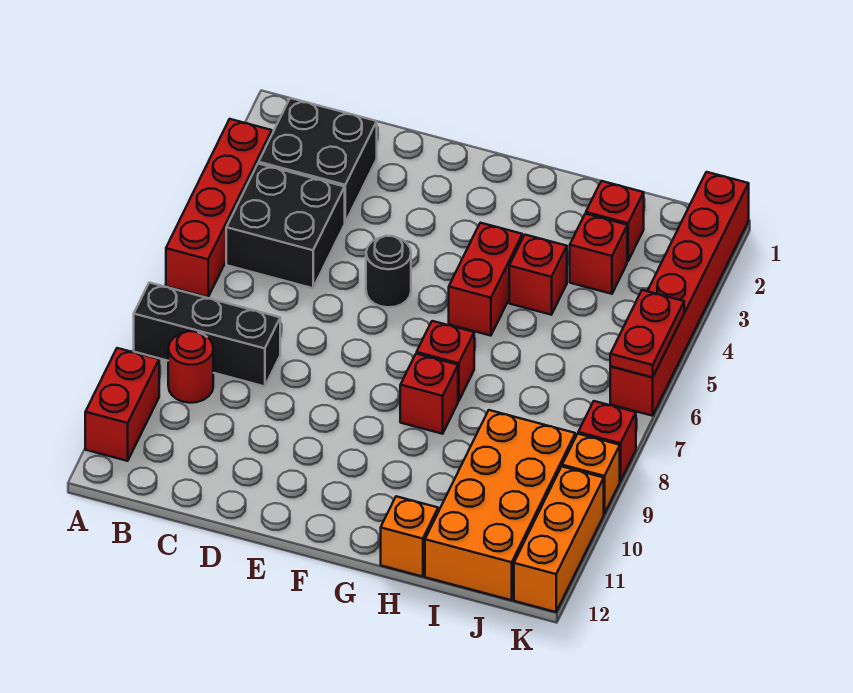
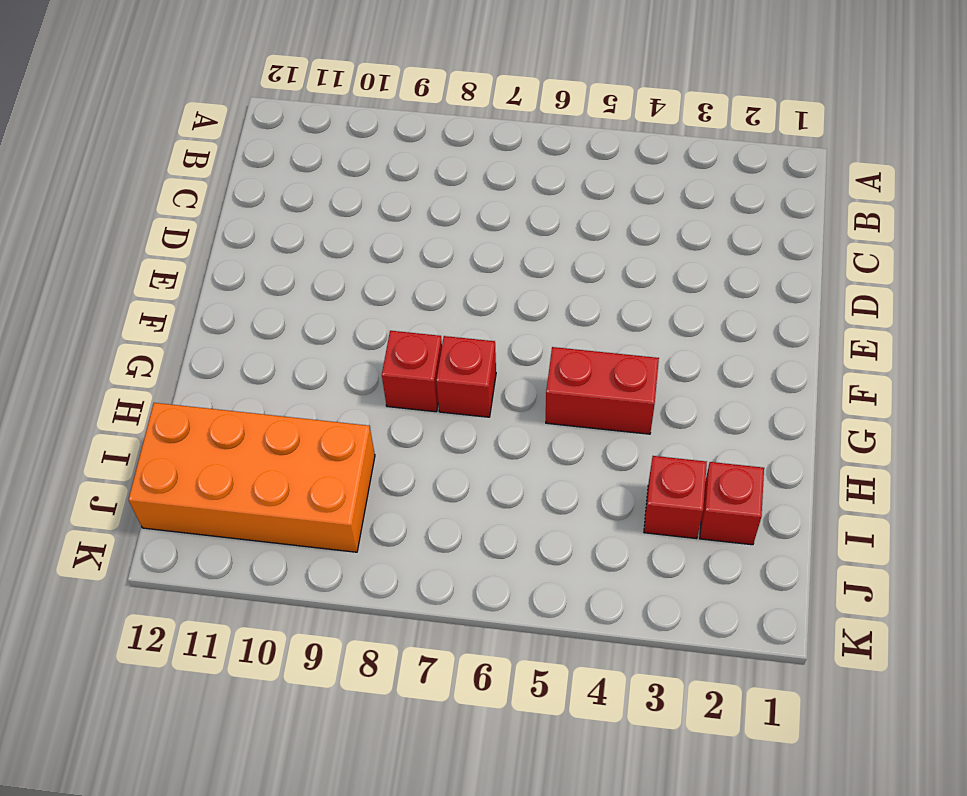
none -> red 1x4 brick [166,119,272,297]
none -> black 1x3 brick [134,283,280,386]
none -> red 1x2 brick [85,348,159,461]

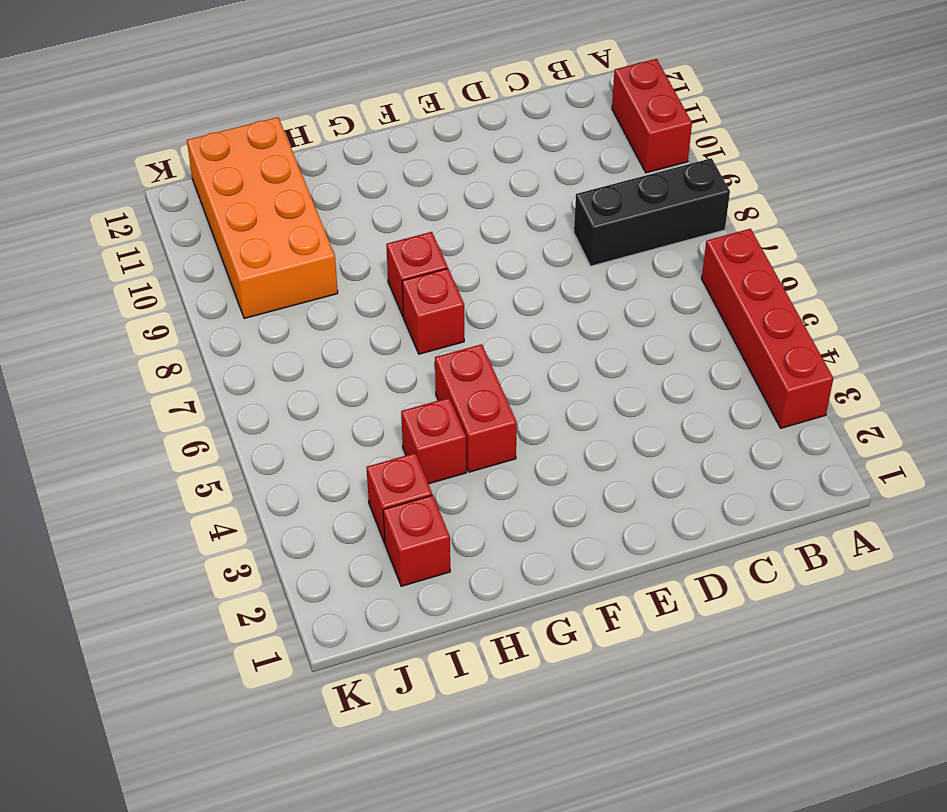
none -> black 2x2 brick [259,98,377,222]
none -> black 2x2 brick [226,163,345,288]
none -> red 1x1 round brick [168,331,213,403]

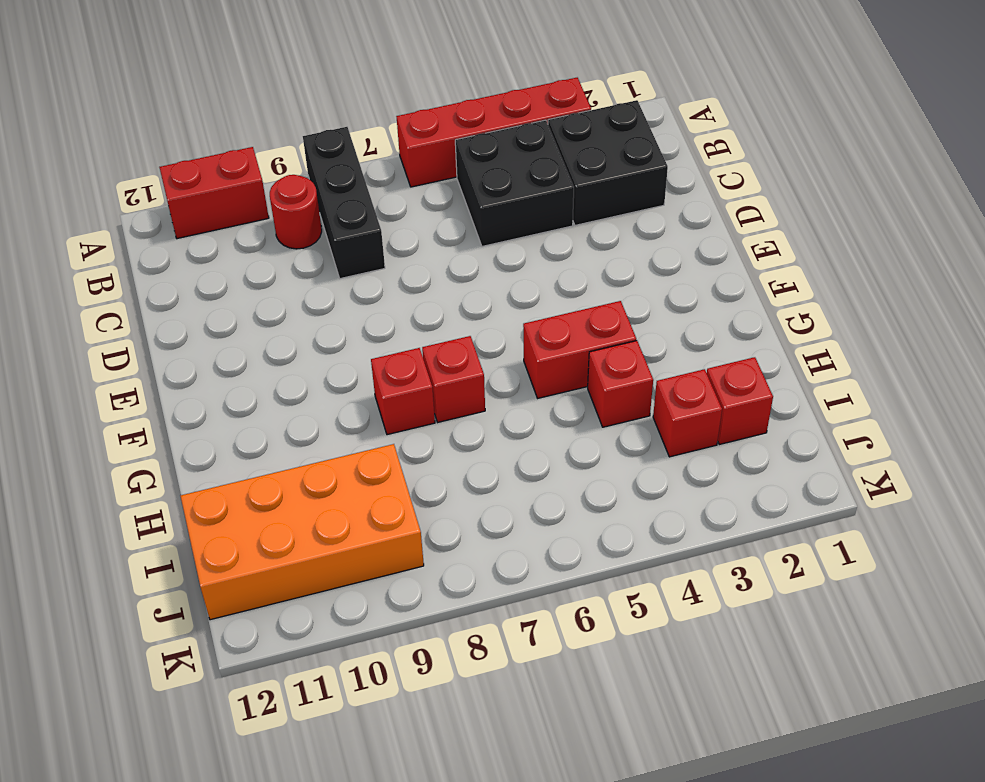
none -> black 1x1 round brick [366,236,411,307]
none -> orange 1x1 brick [381,496,438,577]
none -> red 1x6 brick [610,172,749,416]

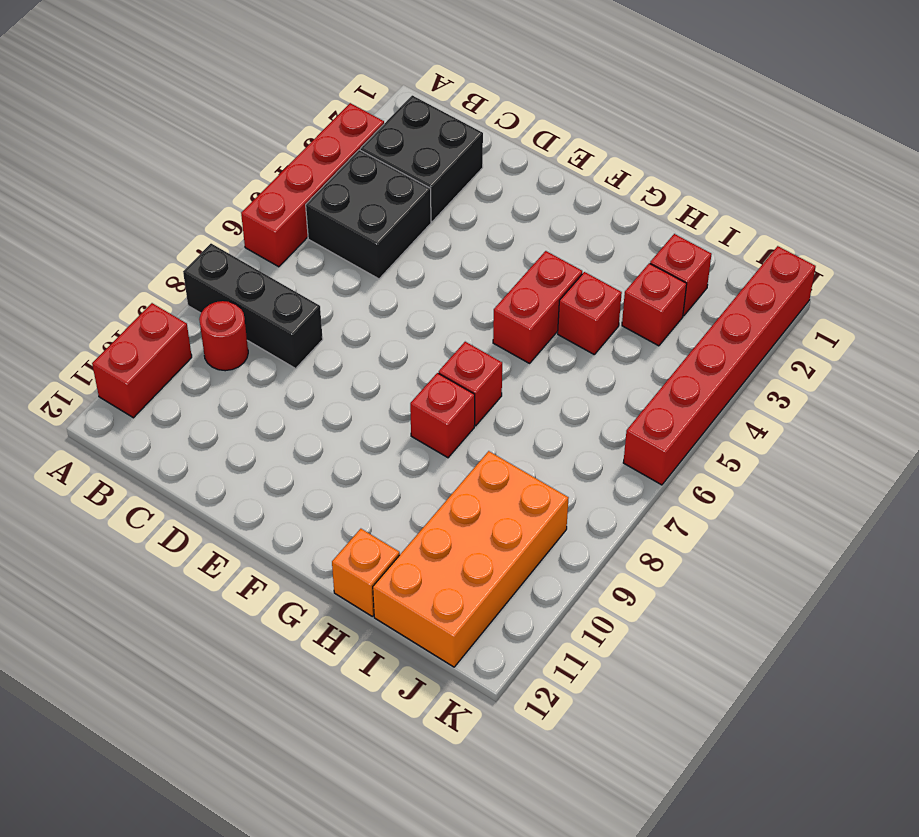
none -> black 1x1 round brick [366,236,411,307]
none -> red 1x1 brick [578,401,636,481]
none -> orange 1x1 brick [562,434,620,514]

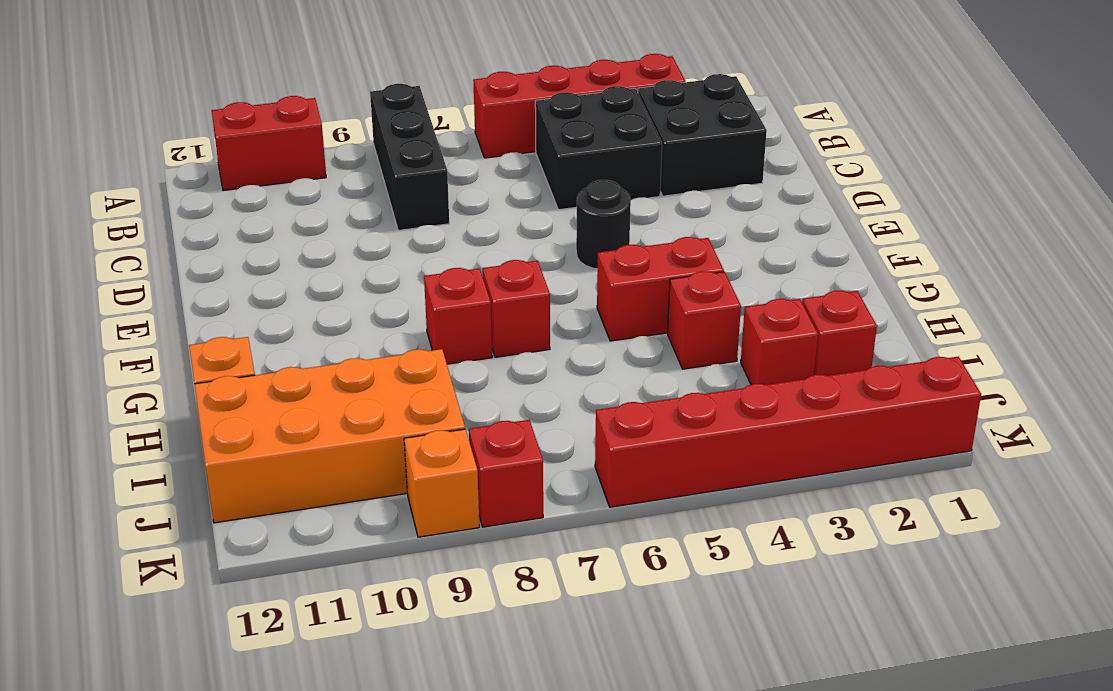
none -> red 1x1 round brick [168,331,213,403]
none -> orange 1x3 brick [514,467,604,612]
none -> red 1x2 plate [610,290,684,377]

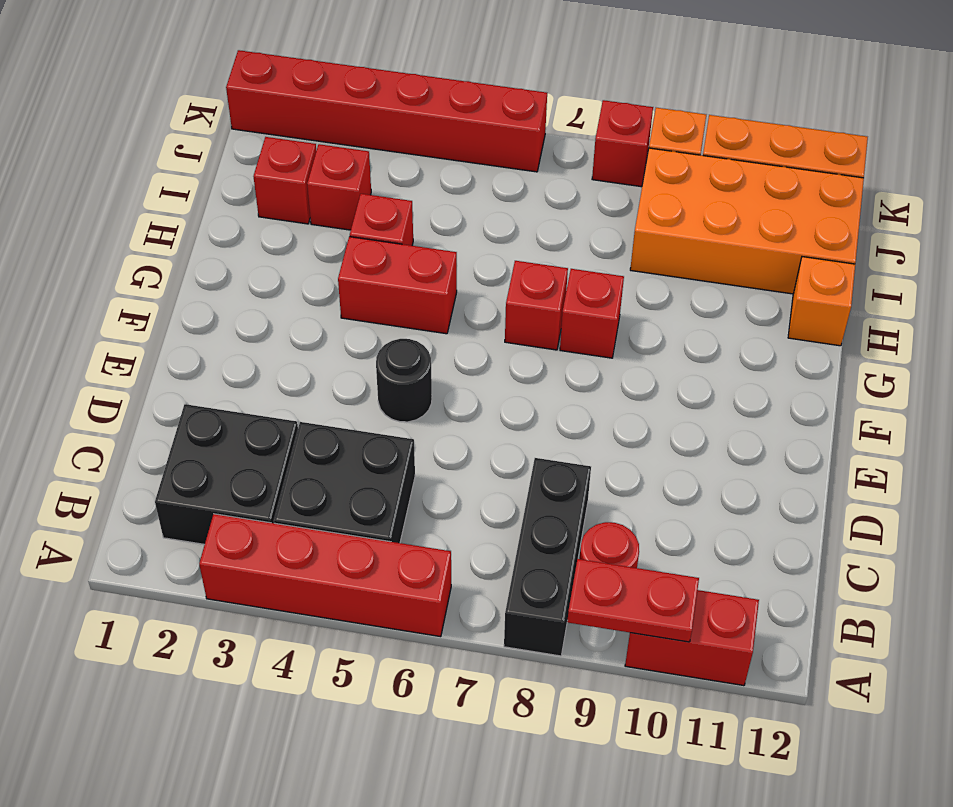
red 1x2 plate [567,559,699,642] -> red 1x2 plate moved to [610,290,684,377]

